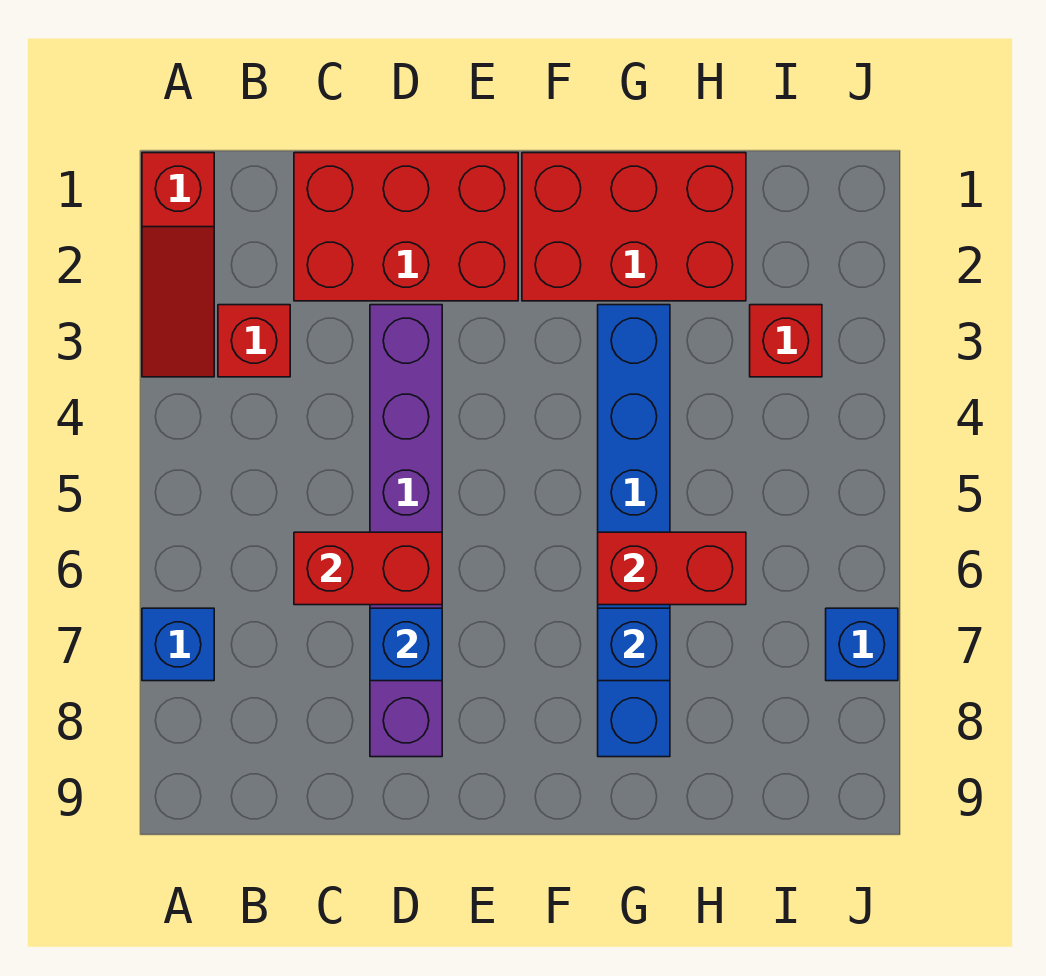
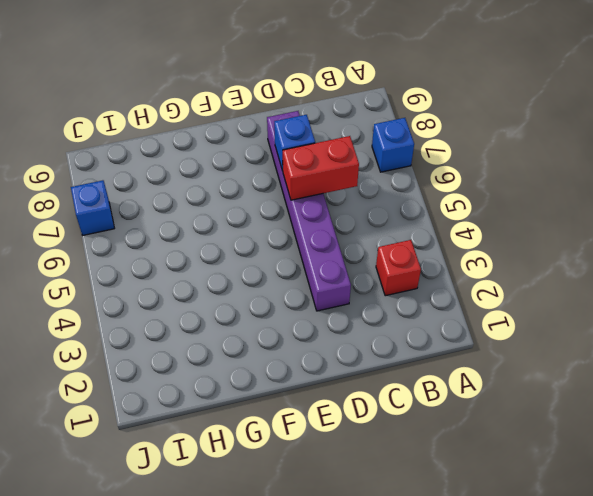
none -> red 1x3 slope [142,153,214,377]
none -> red 2x3 brick [294,153,518,301]
none -> red 2x3 brick [522,153,746,301]

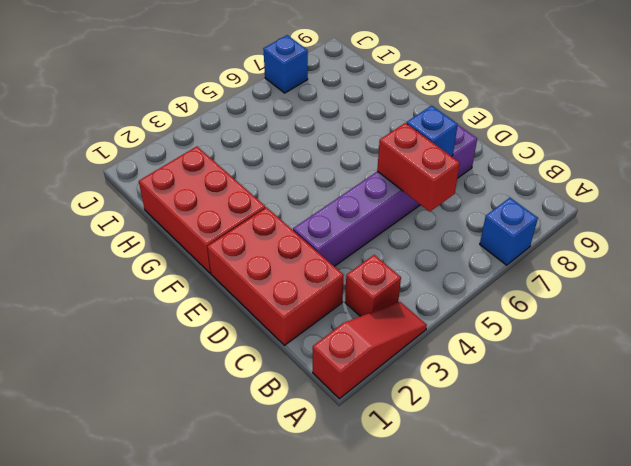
none -> blue 1x6 brick [598,305,670,757]
none -> red 1x1 brick [750,305,822,377]
none -> red 1x2 brick [598,532,746,605]

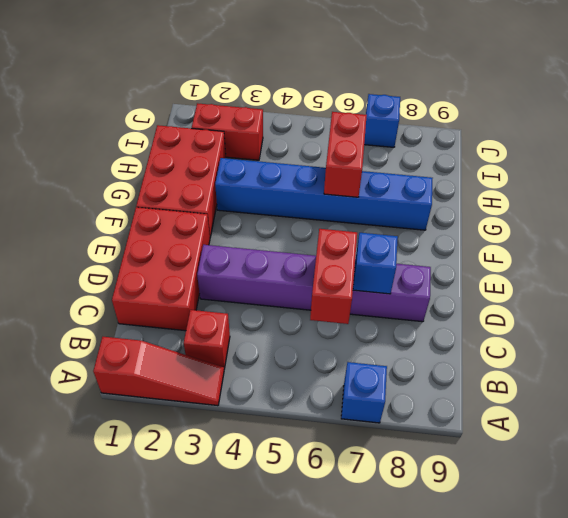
red 1x2 brick [192,103,263,160] -> red 1x1 brick [750,305,822,377]
none -> blue 1x1 brick [598,608,670,681]

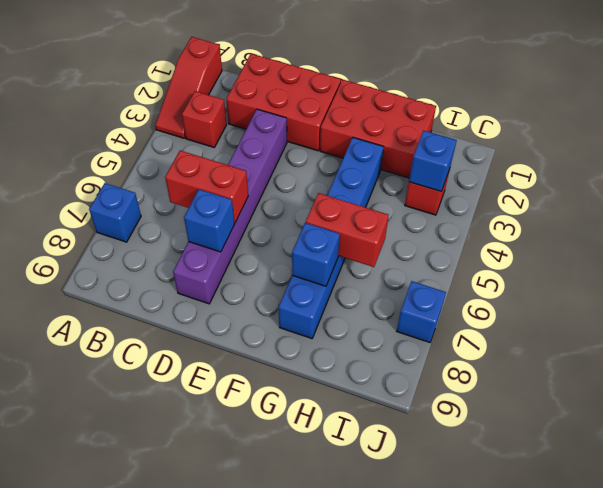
blue 1x1 brick [409,131,457,191] -> none

